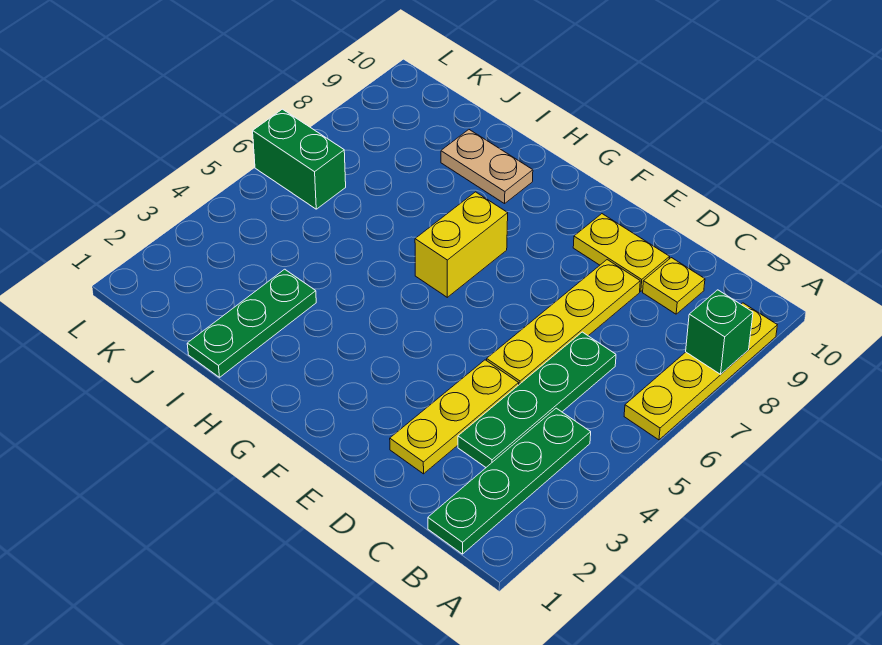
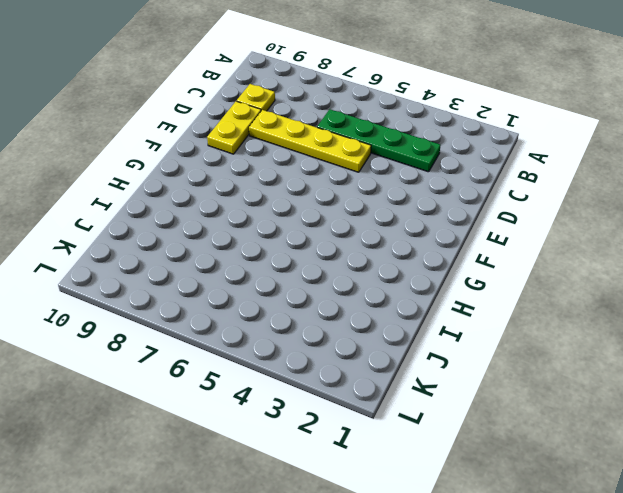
none -> yellow 1x4 plate [624,303,777,440]
none -> green 1x4 plate [428,408,591,554]
none -> yellow 1x3 plate [390,360,519,474]

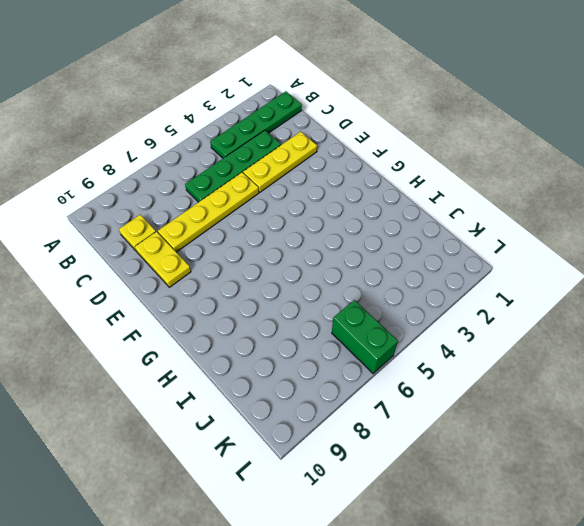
none -> yellow 1x4 plate [624,303,777,440]
none -> yellow 1x2 brick [415,192,508,297]
none -> tan 1x2 plate [441,130,533,204]

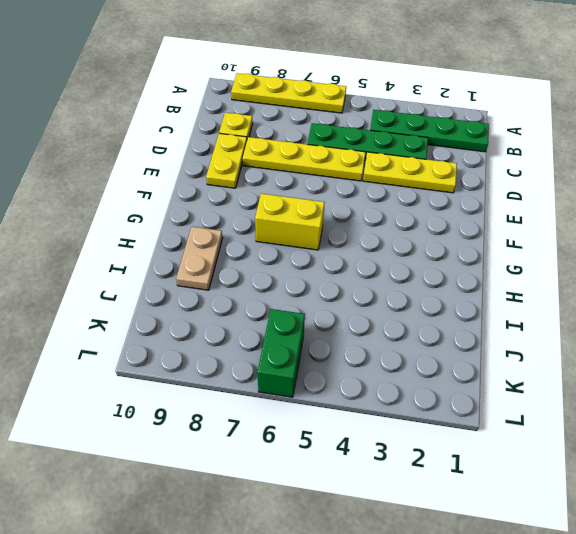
none -> green 1x3 plate [187,269,316,377]
none -> green 1x1 brick [686,290,753,374]

